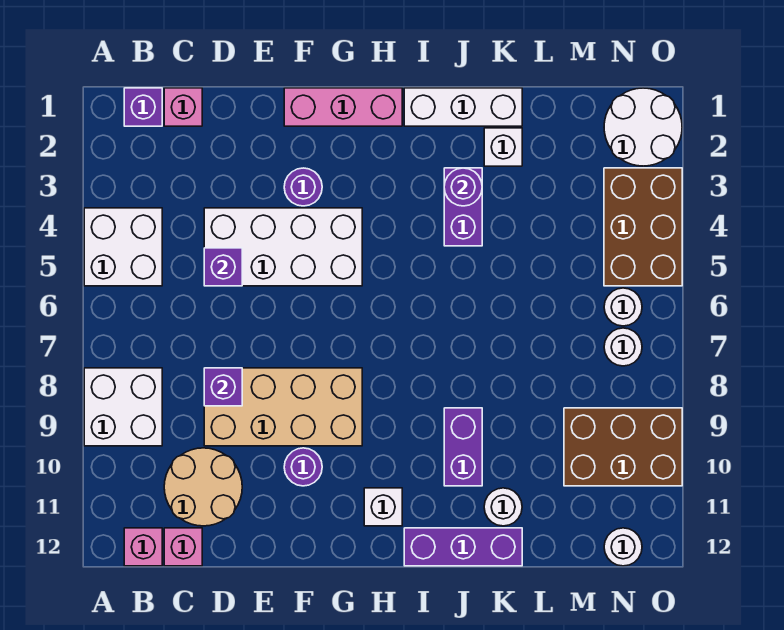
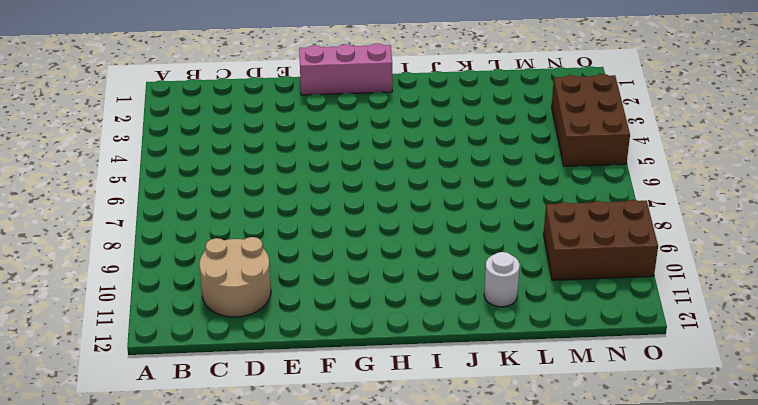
none -> white 2x2 brick [84,208,162,286]
none -> white 2x2 brick [84,368,162,446]
none -> purple 1x1 brick [124,88,162,126]

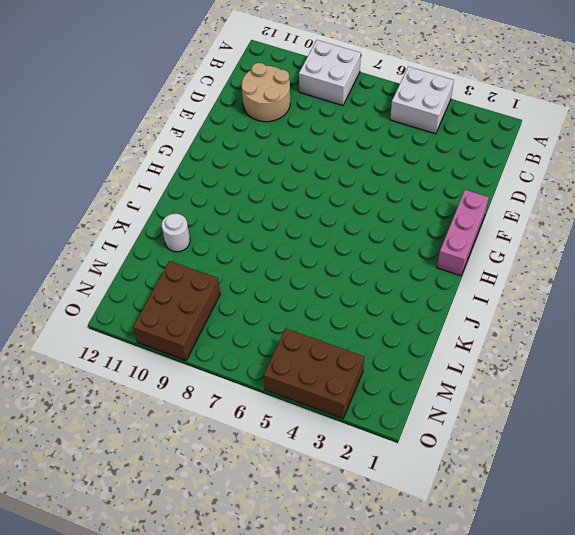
none -> purple 1x1 brick [124,88,162,126]
none -> pink 1x1 brick [124,528,162,566]
none -> pink 1x1 brick [164,88,202,126]

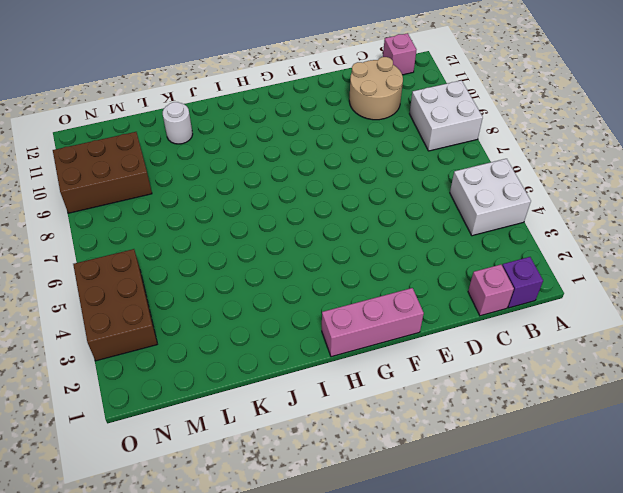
none -> pink 1x1 brick [164,528,202,566]
none -> white 2x4 brick [204,208,362,286]
none -> tan 2x4 brick [204,368,362,446]

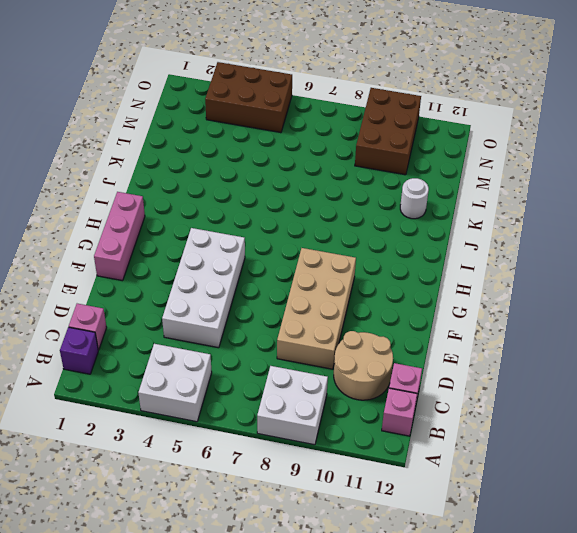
none -> purple 1x1 round brick [284,168,322,206]
none -> purple 1x1 round brick [284,448,322,486]
none -> white 1x1 brick [364,488,402,526]

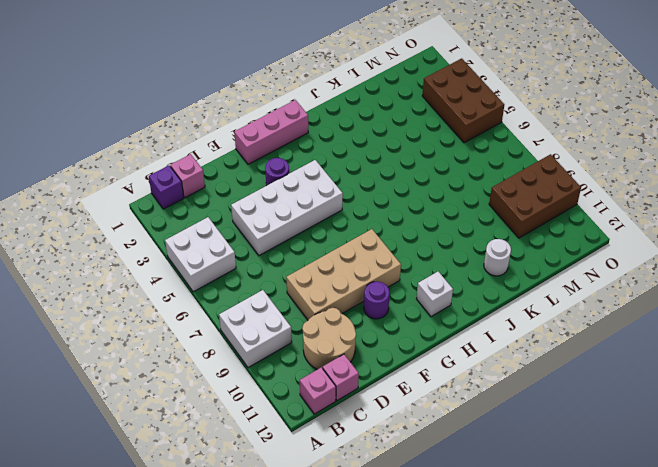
none -> white 1x3 brick [404,88,522,126]
none -> purple 1x3 brick [404,528,522,566]
none -> purple 1x2 brick [444,168,482,246]

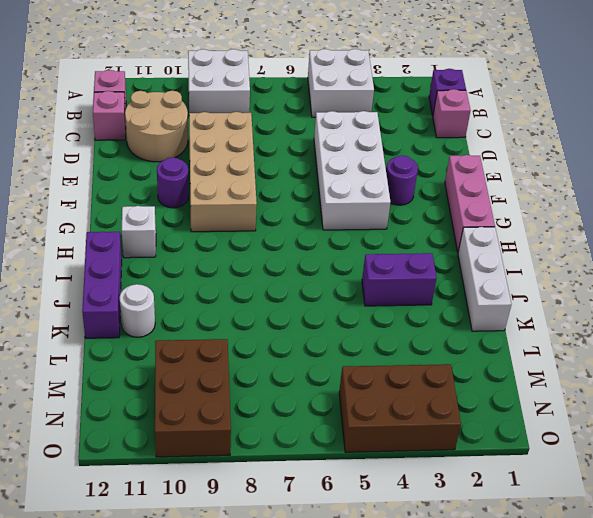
none -> purple 1x2 brick [444,408,482,486]
none -> white 1x1 brick [484,128,522,166]
none -> white 2x2 round brick [604,88,682,166]

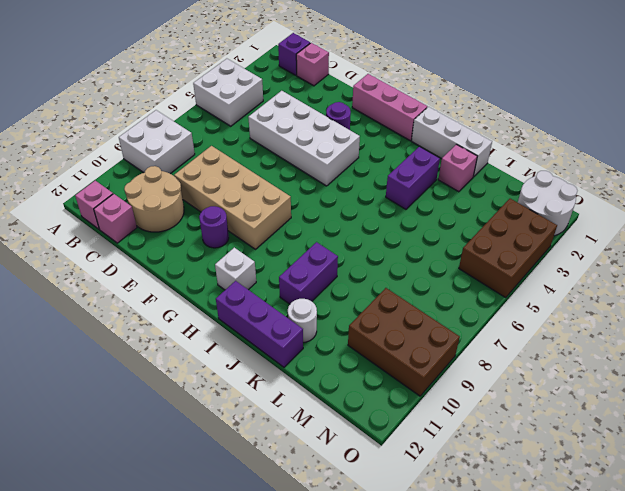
pink 1x1 brick [438,144,477,192] -> white 1x1 brick [484,128,522,166]
none -> white 1x1 round brick [604,288,642,326]
none -> white 1x1 round brick [604,328,642,366]
none -> white 1x1 round brick [604,528,642,566]

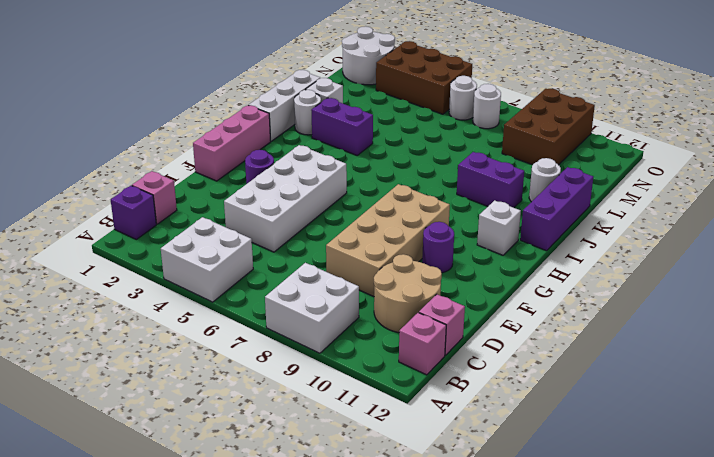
white 1x1 round brick [294,90,321,135] -> white 1x1 round brick moved to [604,528,642,566]
none -> purple 1x1 brick [204,248,242,286]
none -> purple 1x1 brick [204,368,242,406]
none -> purple 1x1 round brick [444,168,482,206]

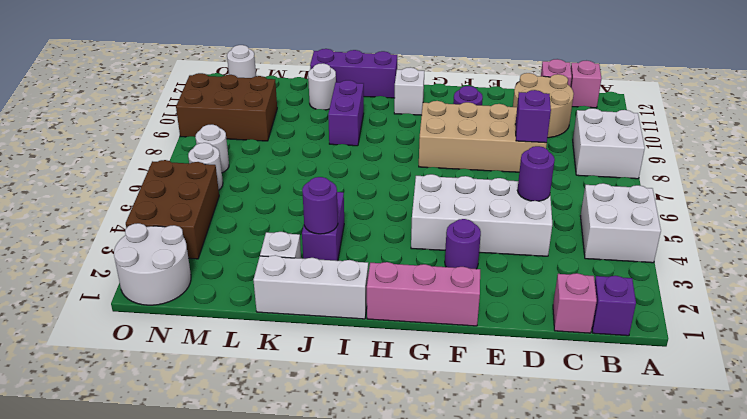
purple 1x1 round brick [517,146,555,201] -> purple 1x1 brick [204,248,242,286]

